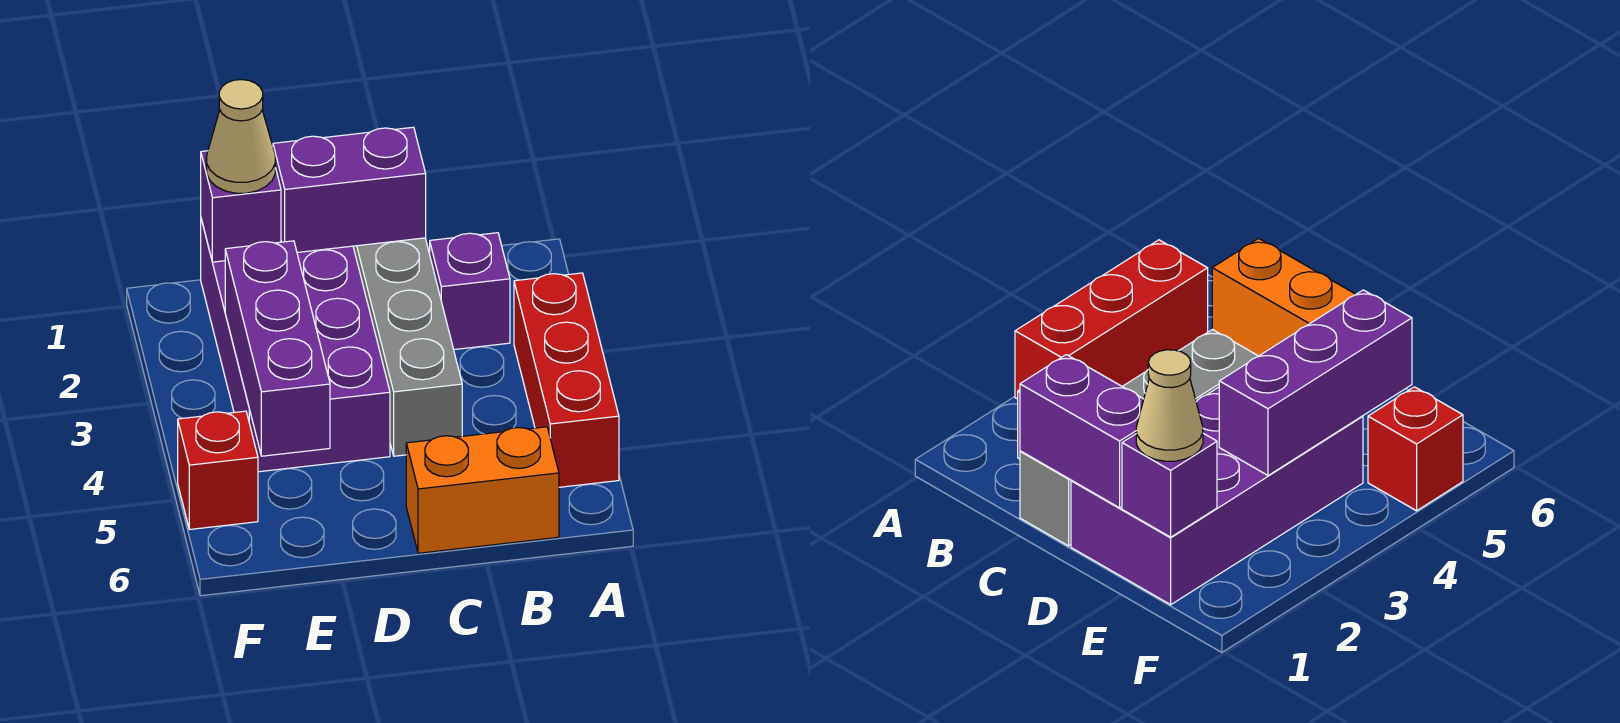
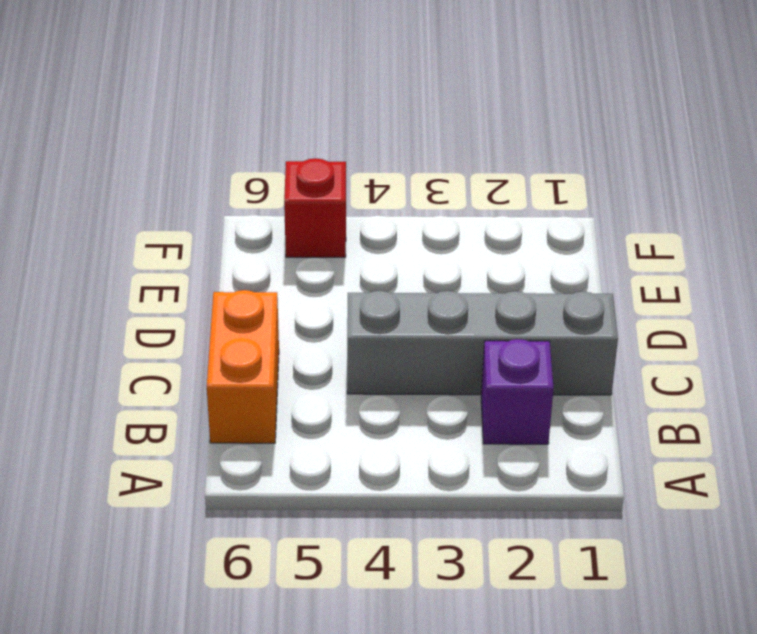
none -> red 1x3 brick [514,273,619,487]
none -> purple 2x4 brick [201,219,390,472]

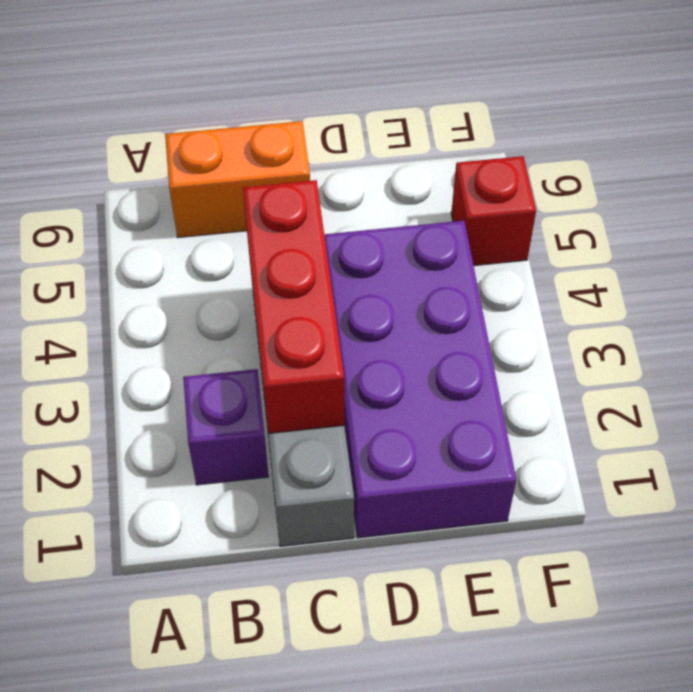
red 1x3 brick [243,180,344,433] -> red 1x3 brick moved to [514,273,619,487]
none -> purple 1x2 brick [273,127,426,252]
none -> purple 1x1 brick [201,151,281,262]

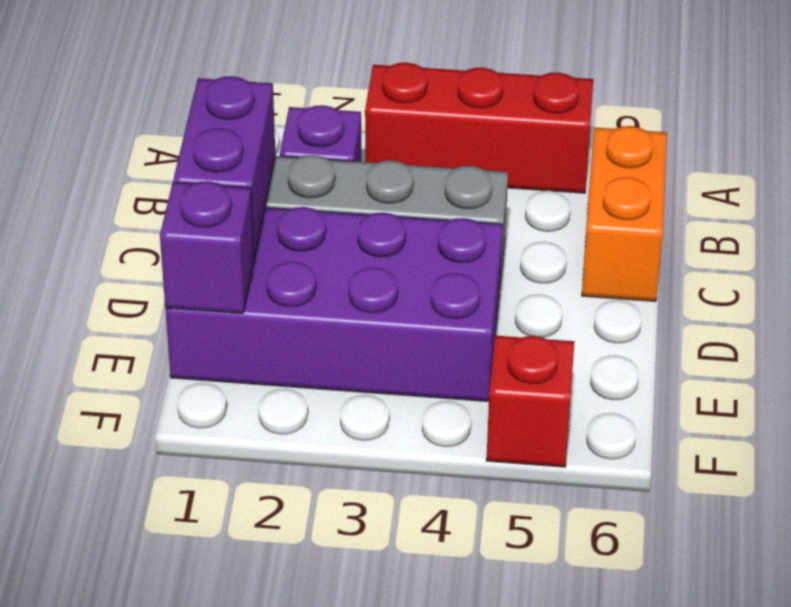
none -> purple 1x3 brick [225,241,330,456]
none -> tan 1x1 cone [206,80,275,193]

